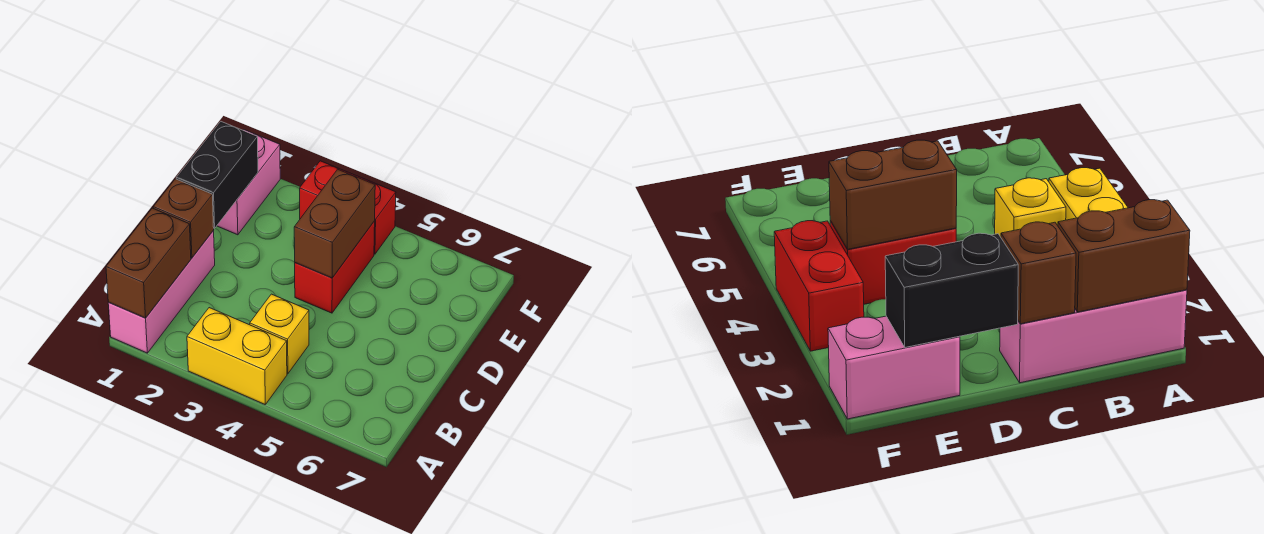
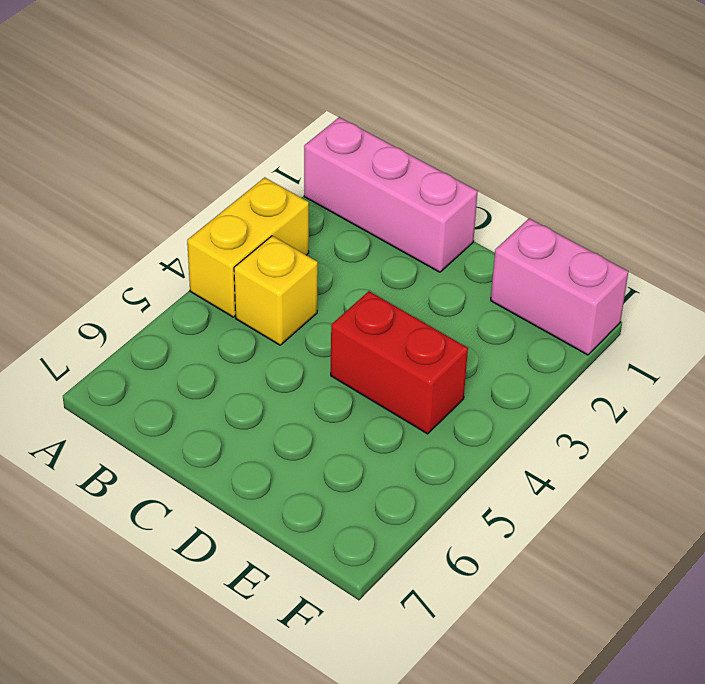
none -> red 1x2 brick [300,161,396,254]
none -> brown 1x2 brick [106,208,191,318]

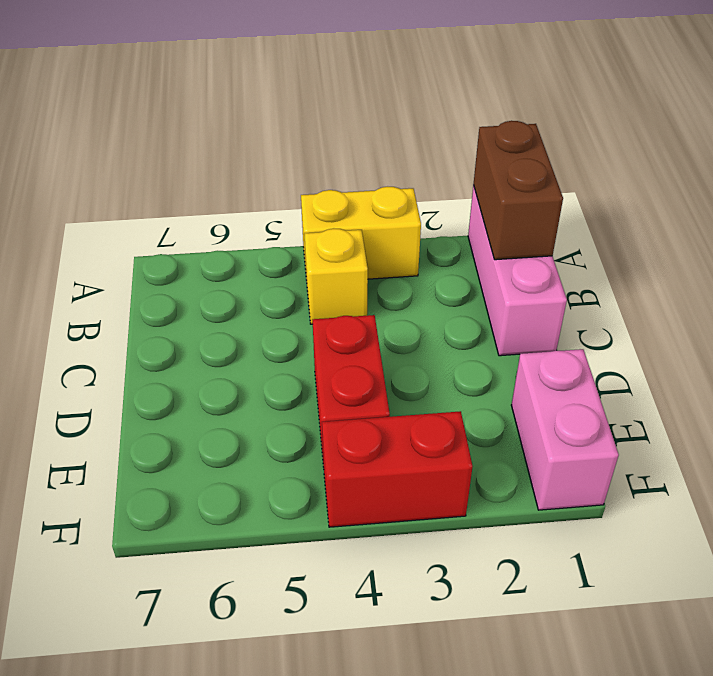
none -> brown 1x1 brick [153,179,214,258]
none -> black 1x2 brick [176,122,258,228]

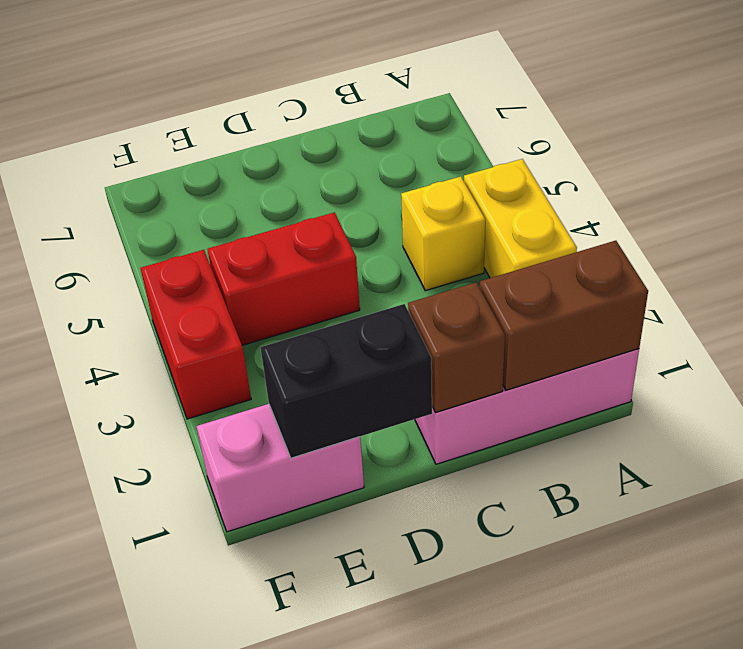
none -> brown 1x2 brick [294,169,375,278]

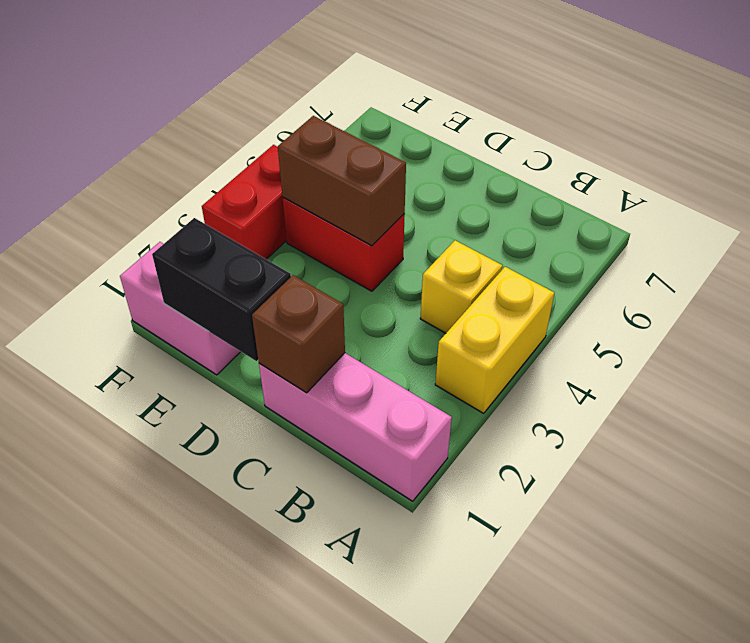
none -> brown 1x2 brick [106,208,191,318]

